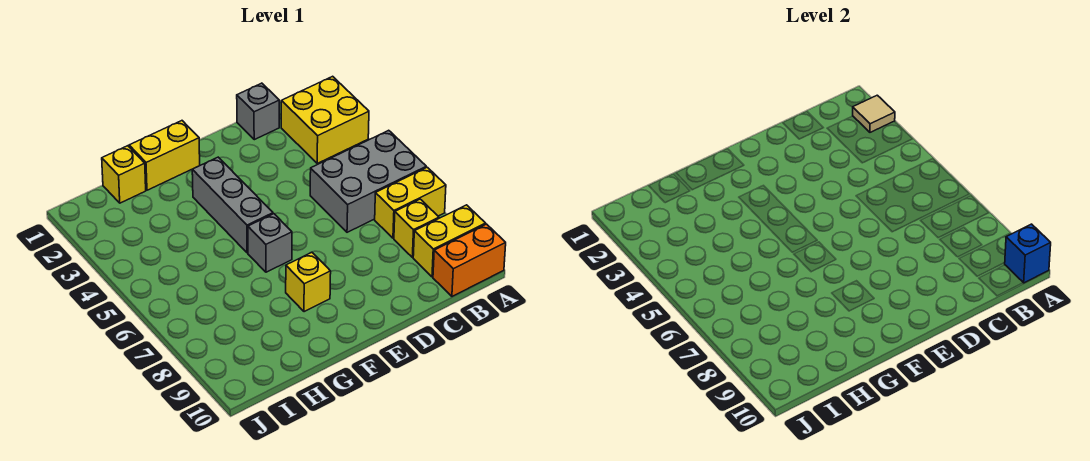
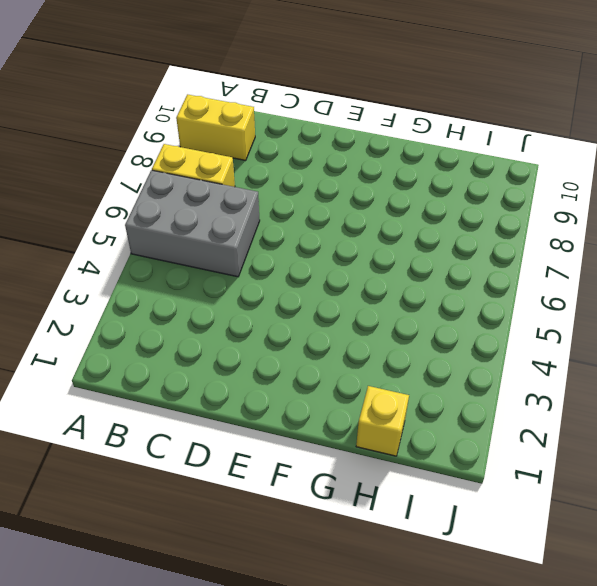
none -> yellow 2x2 brick [281,76,369,163]
none -> orange 1x2 brick [433,224,506,296]
none -> yellow 1x1 brick [394,199,439,258]

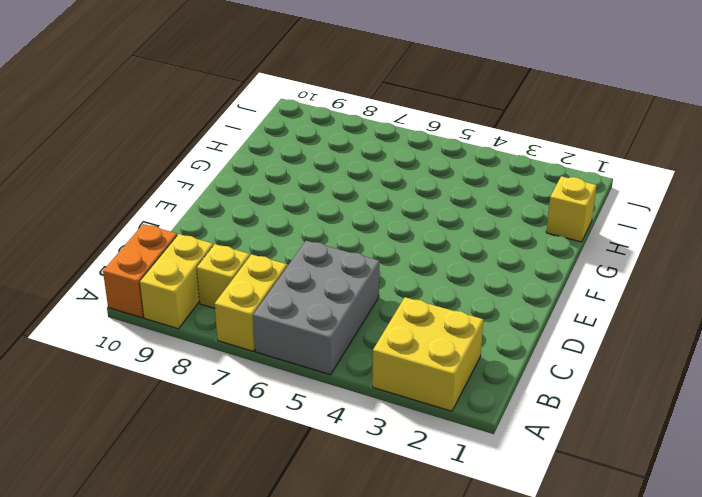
none -> grey 1x1 brick [237,83,279,140]
none -> yellow 1x2 brick [129,121,200,190]
none -> grey 1x3 brick [192,157,273,253]

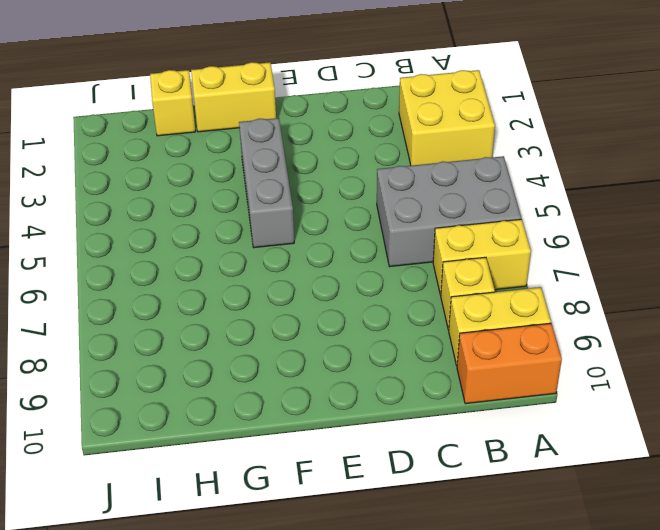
none -> grey 1x1 brick [237,83,279,140]
none -> grey 1x1 brick [248,214,292,272]
none -> yellow 1x1 brick [286,253,331,312]

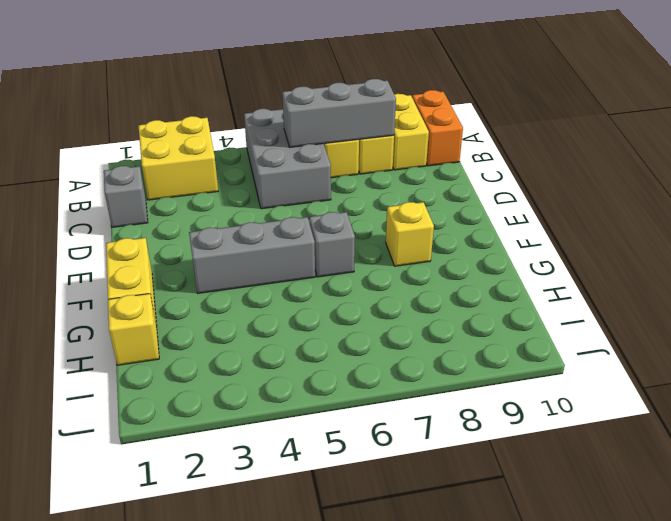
grey 1x3 brick [282,79,396,147] -> none
none -> tan 1x1 tile [853,95,895,132]
none -> blue 1x1 brick [1005,224,1051,283]

